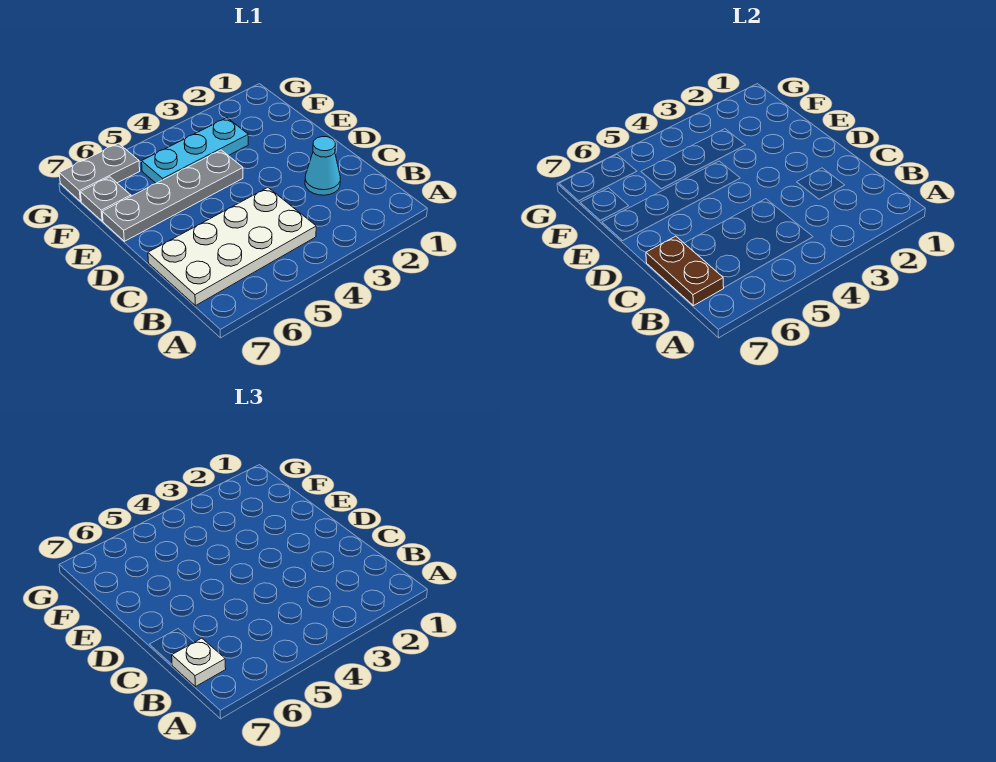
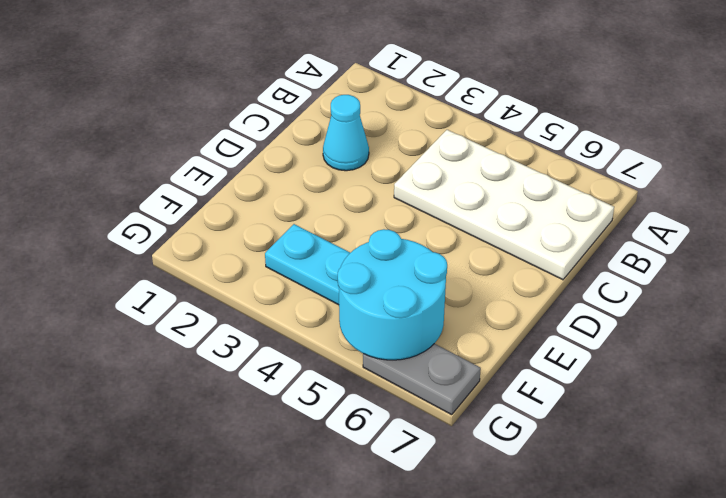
cyan 2x2 round brick [338,229,447,360] -> none
none -> grey 1x4 plate [102,150,243,241]
none -> grey 1x1 plate [81,177,131,221]

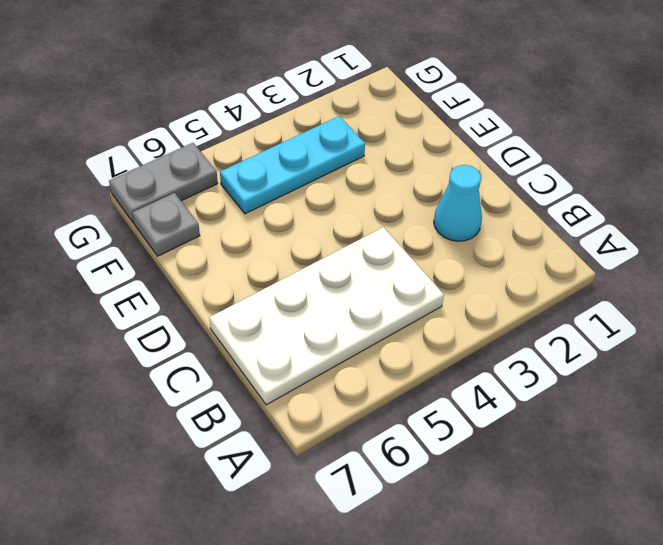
none -> grey 1x4 plate [102,150,243,241]
none -> brown 1x2 plate [646,236,724,306]

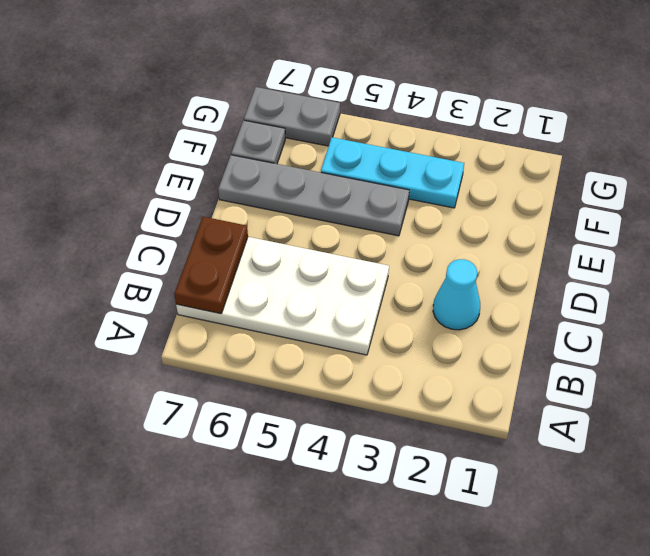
none -> white 1x1 plate [172,638,226,687]

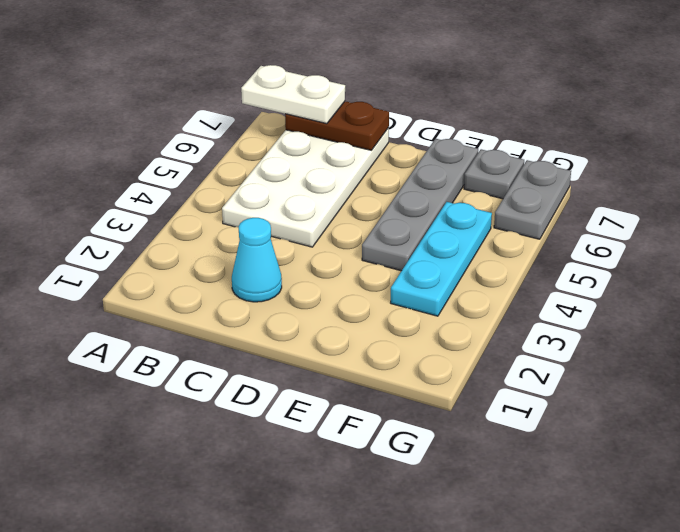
white 1x2 plate [241,65,345,124] -> white 1x1 plate [172,638,226,687]

